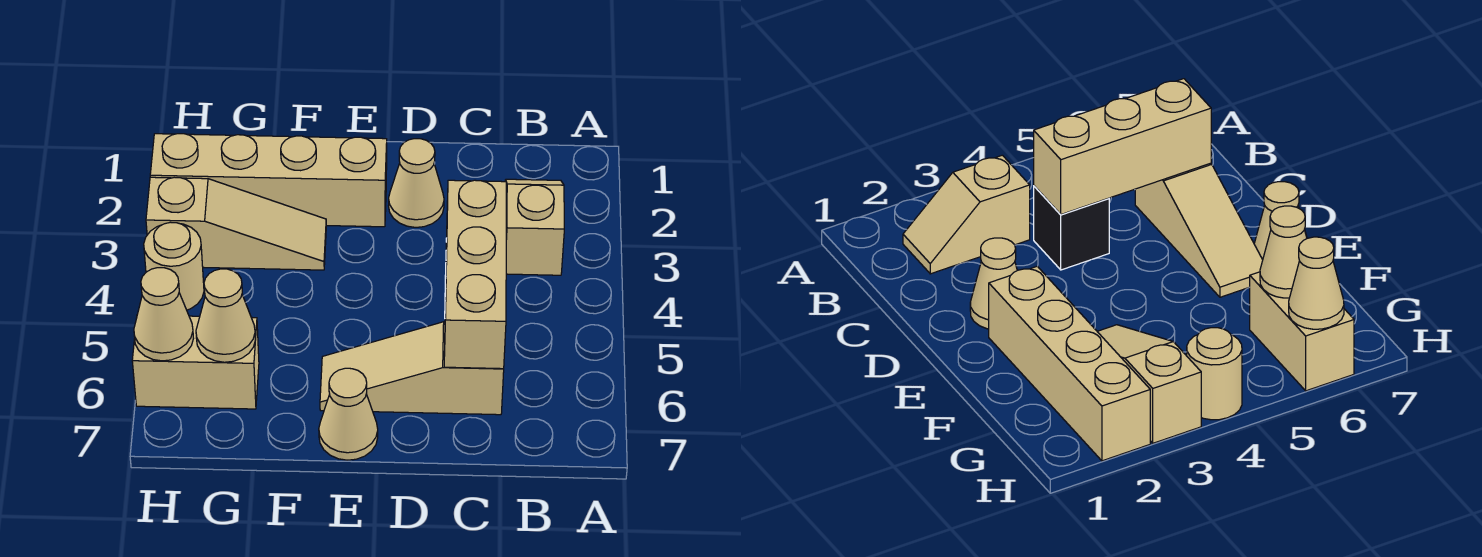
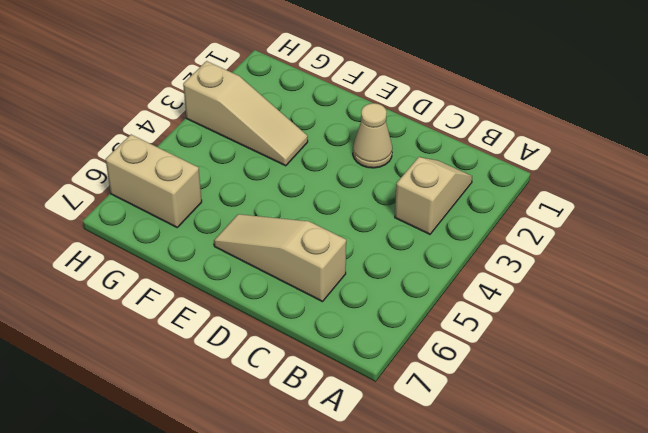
none -> black 1x1 brick [1034,186,1109,270]
none -> tan 1x4 brick [150,134,387,227]
none -> tan 1x1 cone [319,368,378,460]

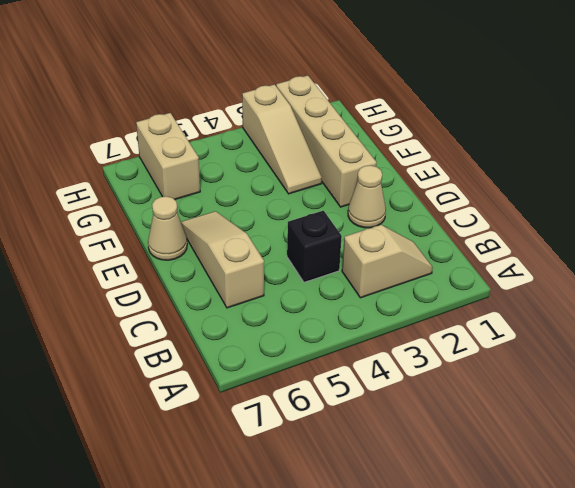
none -> tan 1x1 round brick [144,222,204,310]
none -> tan 1x3 brick [444,180,506,369]
none -> tan 1x1 cone [196,269,255,362]

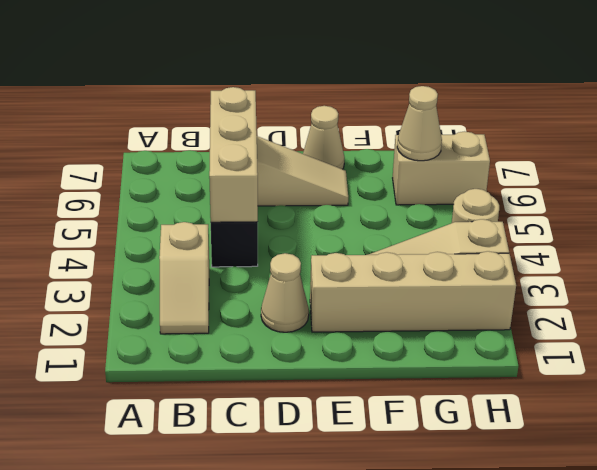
none -> tan 1x1 cone [134,268,193,361]

